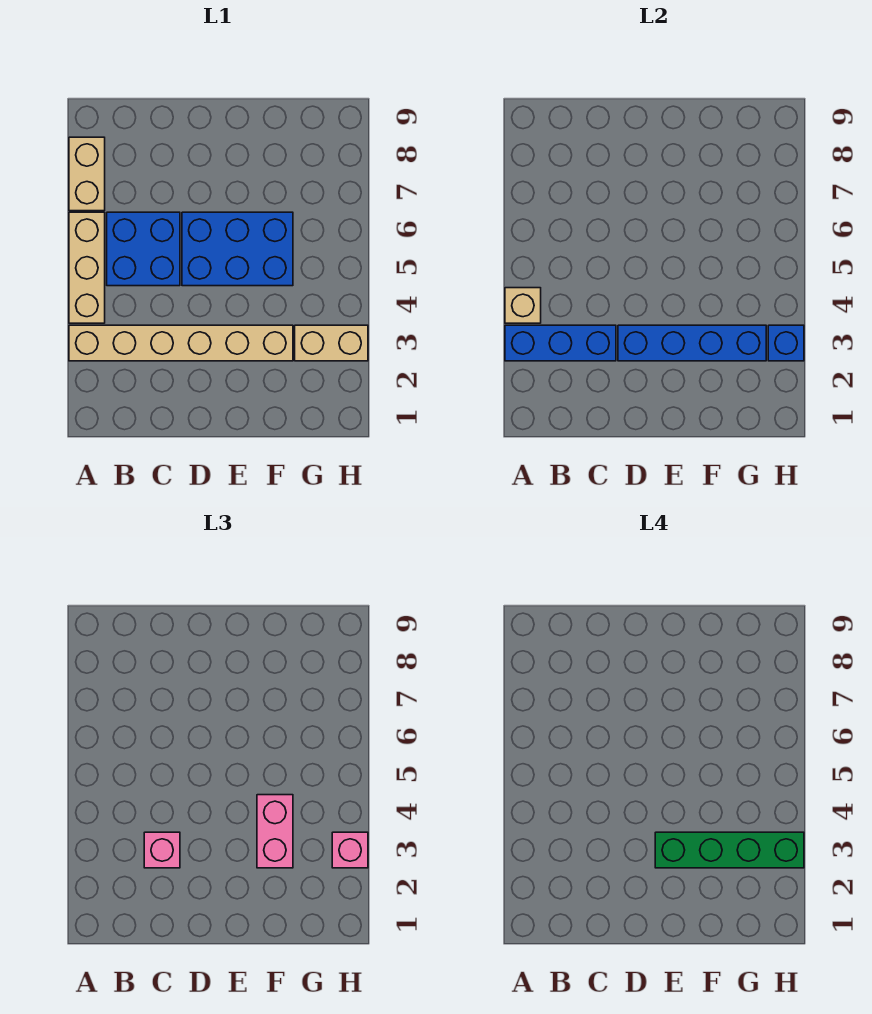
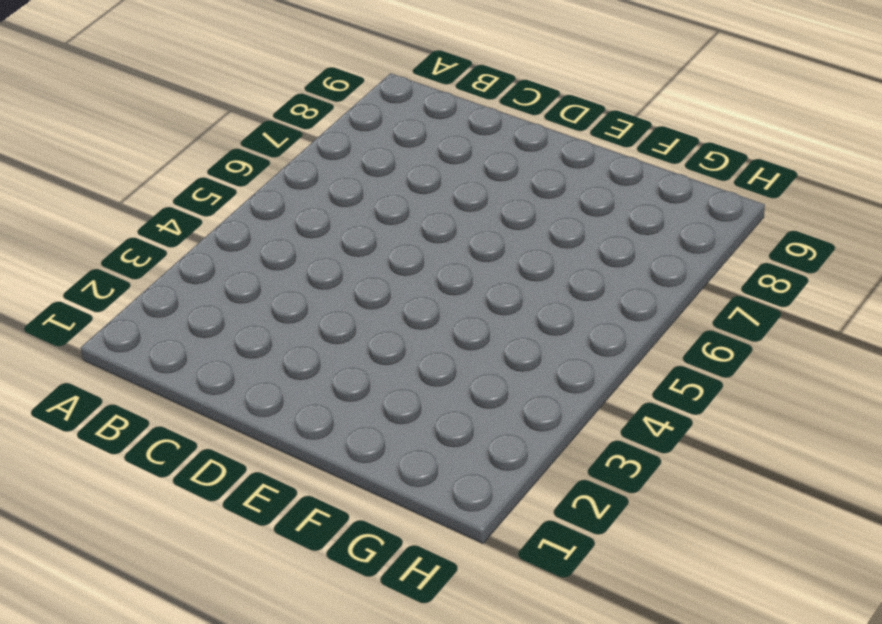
none -> tan 1x6 brick [69,325,293,361]
none -> tan 1x3 brick [69,212,105,323]
none -> tan 1x2 brick [69,137,105,211]

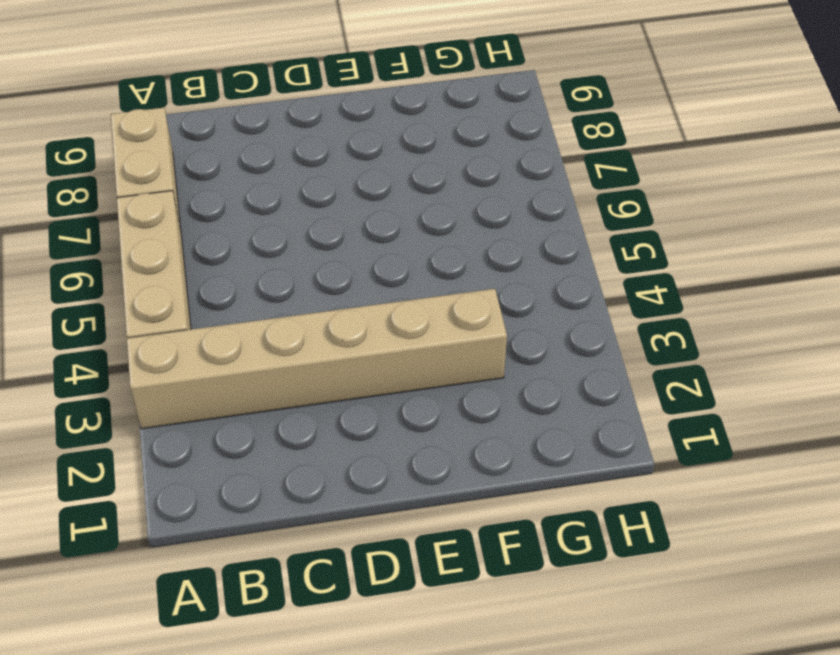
none -> blue 2x2 brick [107,212,180,286]
none -> blue 2x3 brick [182,212,293,286]
none -> tan 1x2 brick [295,325,368,361]

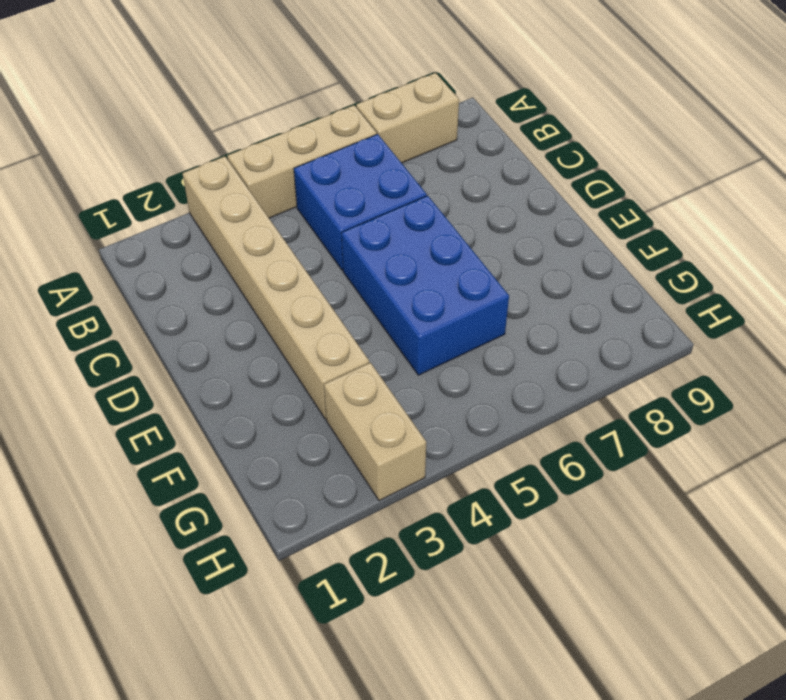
none -> blue 1x3 brick [505,325,616,361]
none -> tan 1x1 brick [505,288,541,323]
none -> blue 1x4 brick [618,325,766,361]

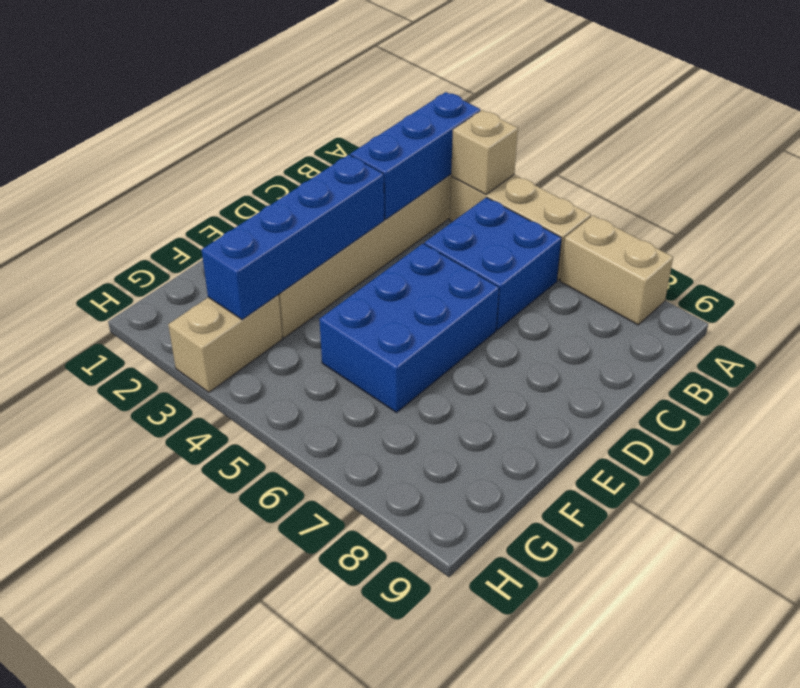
none -> blue 1x1 brick [768,325,804,361]
none -> pink 1x1 brick [144,832,180,868]
none -> pink 1x2 brick [257,795,293,868]

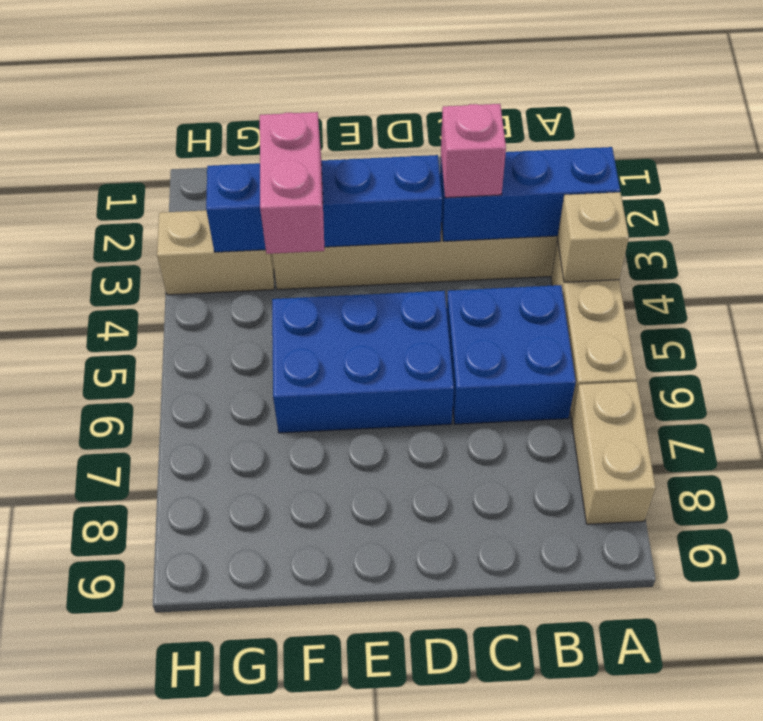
none -> blue 1x1 brick [768,325,804,361]
none -> pink 1x1 brick [332,832,368,868]
none -> green 1x4 brick [655,832,804,868]

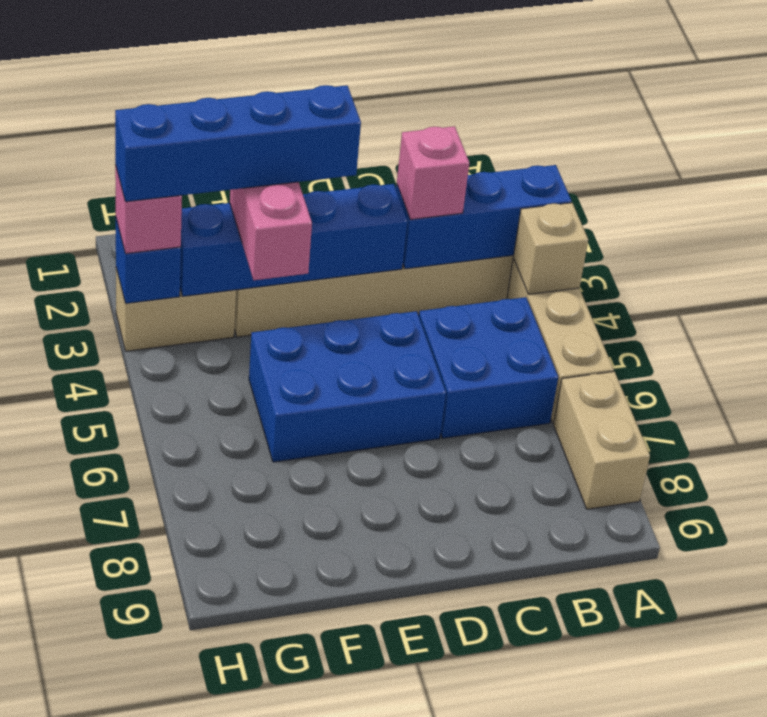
blue 1x4 brick [115,85,361,202] -> green 1x4 brick [655,832,804,868]

